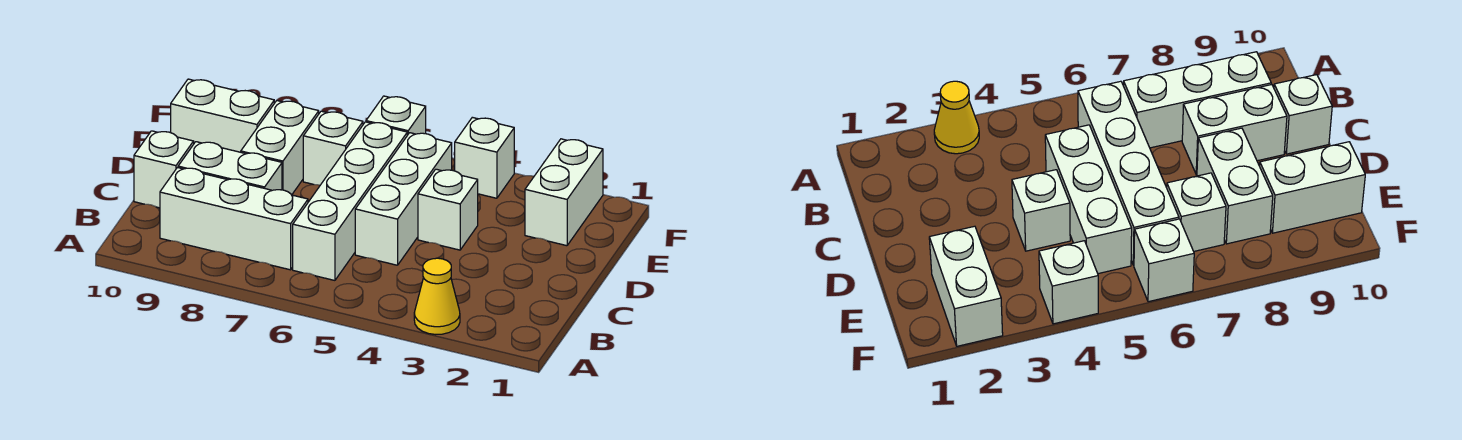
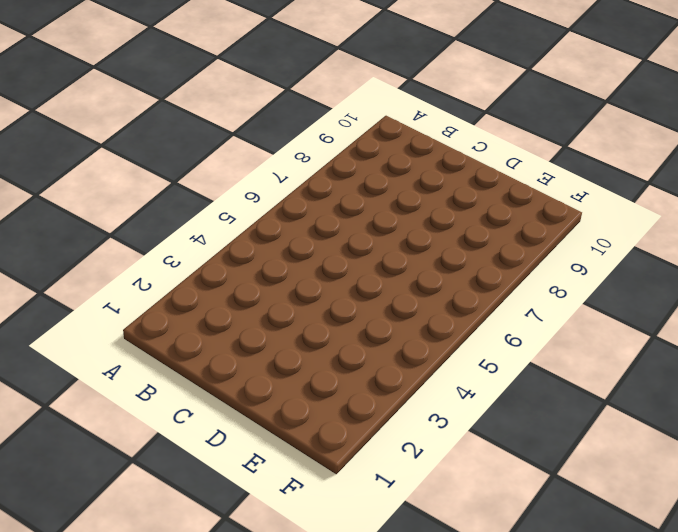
none -> yellow 1x1 cone [414,258,460,335]
none -> white 1x4 brick [293,122,407,280]
none -> white 1x3 brick [160,168,308,270]

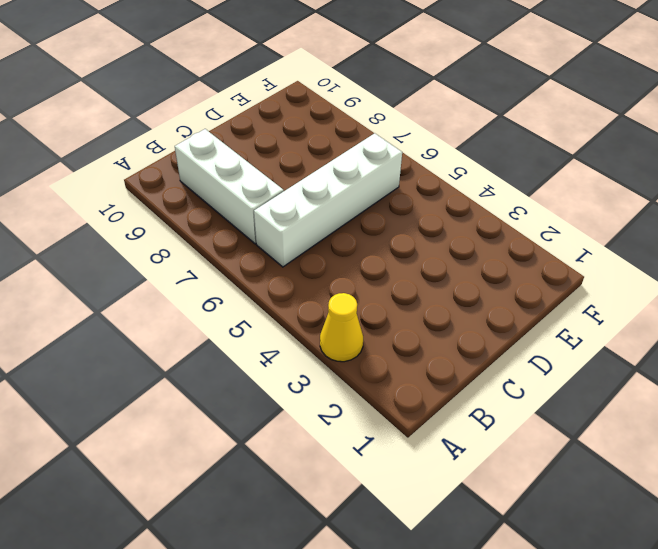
none -> white 1x3 brick [355,133,452,265]
none -> white 1x2 brick [178,142,282,190]
none -> white 1x1 brick [134,131,194,208]

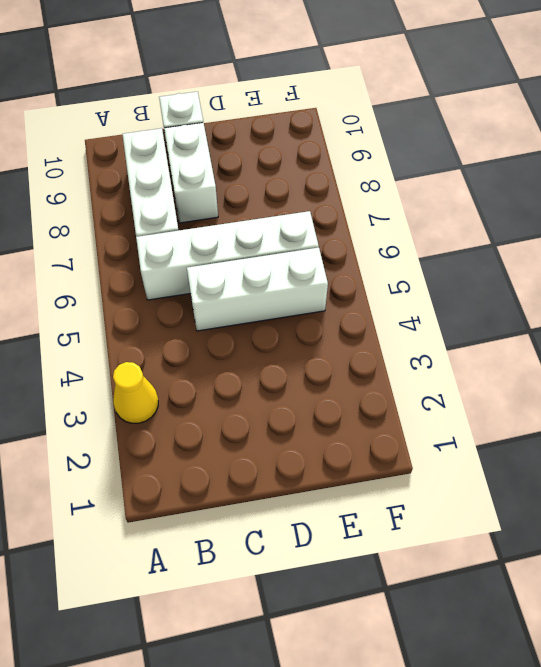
none -> white 1x1 brick [418,169,478,250]
none -> white 1x2 brick [241,101,319,195]
none -> white 1x2 brick [525,139,603,246]

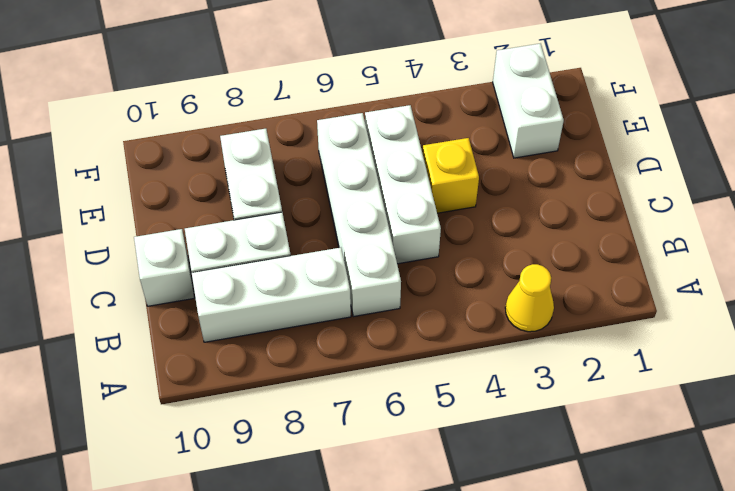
yellow 1x1 brick [422,138,479,213] -> white 1x1 brick [418,169,478,250]
none -> white 1x1 brick [303,111,363,185]
none -> white 1x2 brick [171,79,274,152]
none -> white 1x1 brick [455,117,514,198]

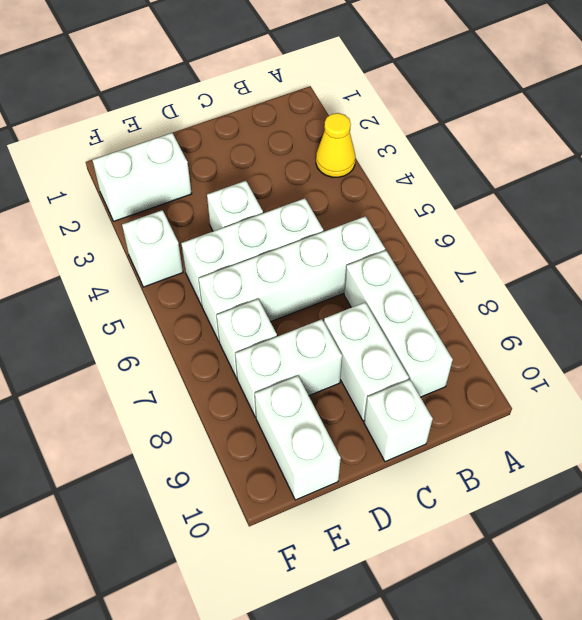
none -> white 1x1 brick [366,96,426,135]

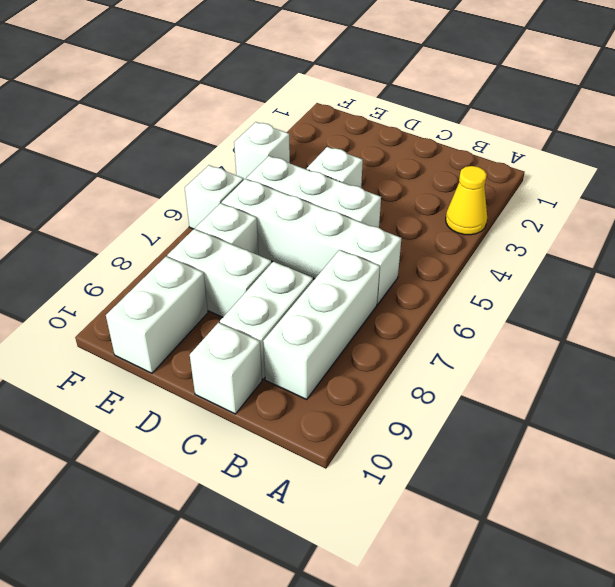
none -> white 1x2 brick [525,139,603,246]

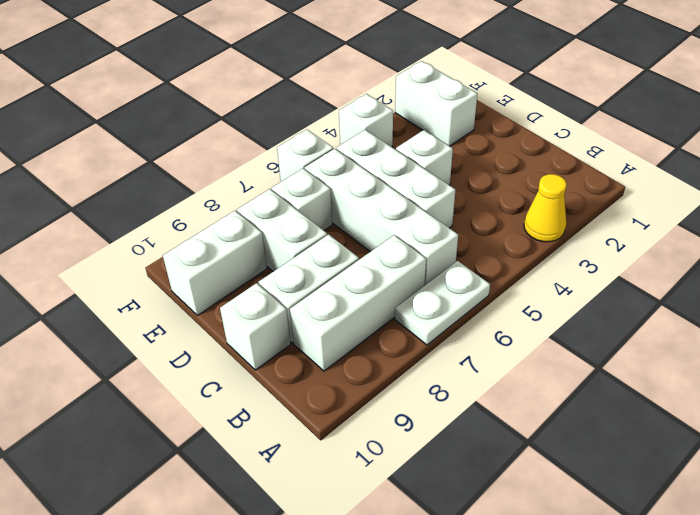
white 1x2 plate [395,261,490,345] -> none

